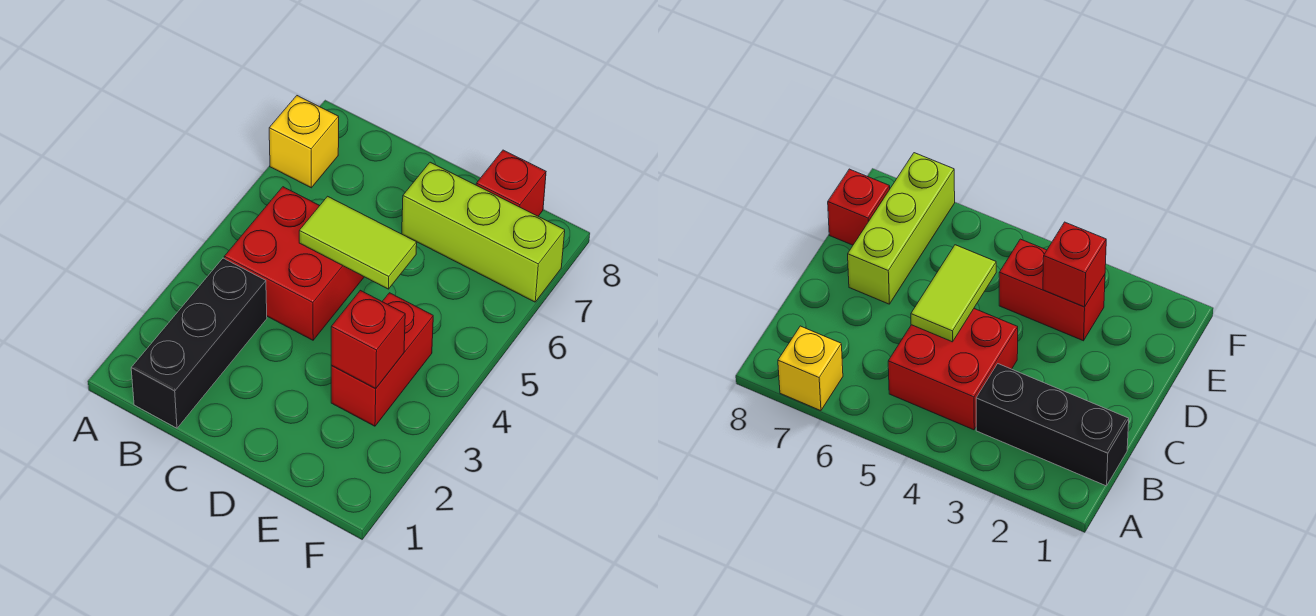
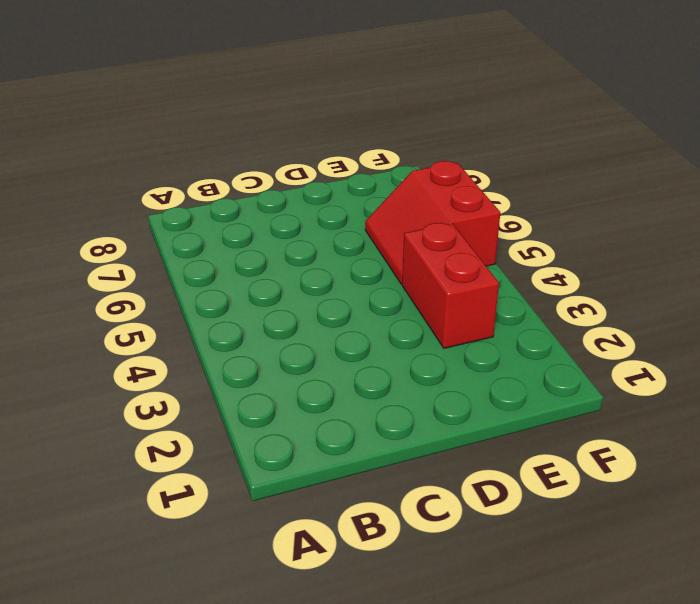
red 2x2 slope [365,161,500,284] -> none
none -> yellow 1x1 brick [269,96,339,188]
none -> black 1x3 brick [131,258,267,428]

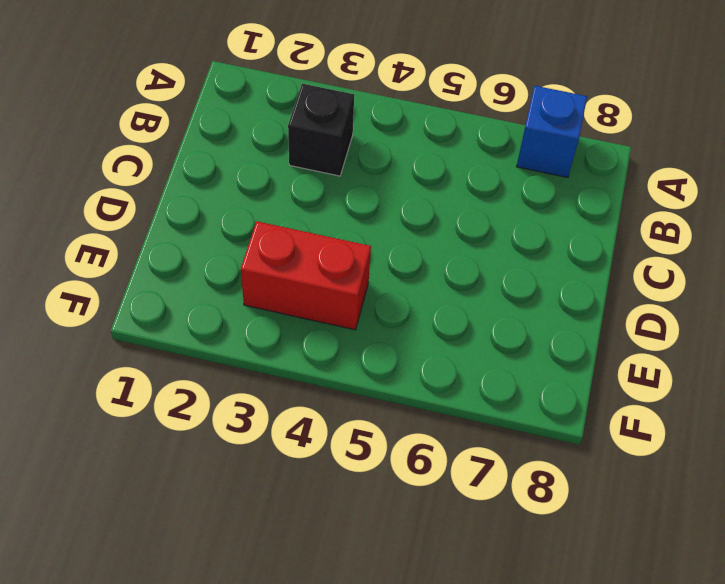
blue 1x1 brick [517,86,587,178] -> yellow 1x1 brick [269,96,339,188]
black 1x1 brick [288,84,354,176] -> black 1x3 brick [131,258,267,428]
none -> red 2x2 brick [224,187,364,340]
none -> lime 1x3 brick [402,162,565,302]

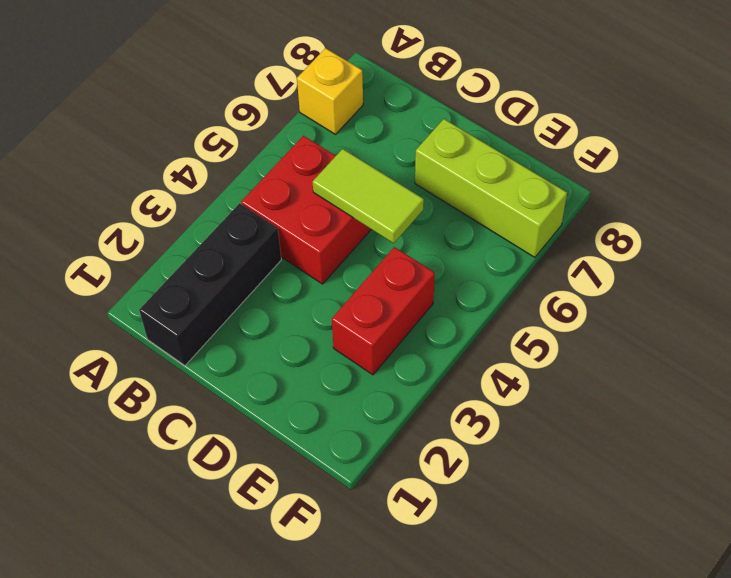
none -> red 1x1 brick [476,150,546,216]
none -> red 1x1 brick [331,290,405,389]

